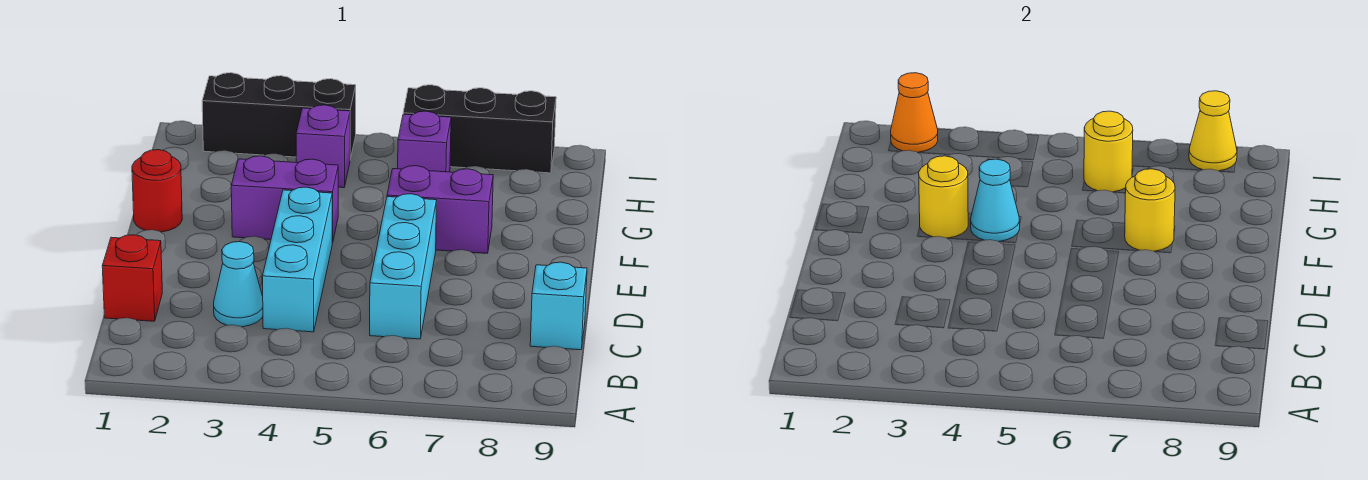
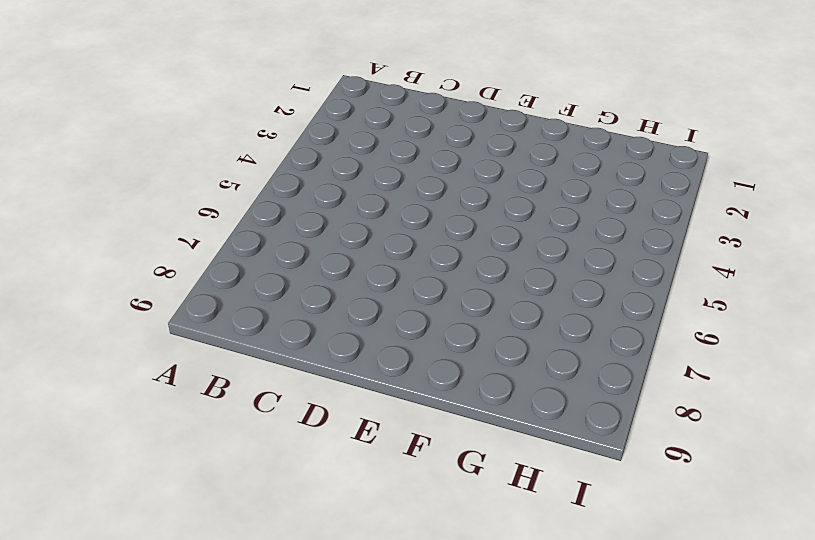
none -> red 1x1 brick [102,235,162,321]
none -> cyan 1x1 cone [214,242,263,327]
none -> cyan 1x3 brick [262,187,332,332]

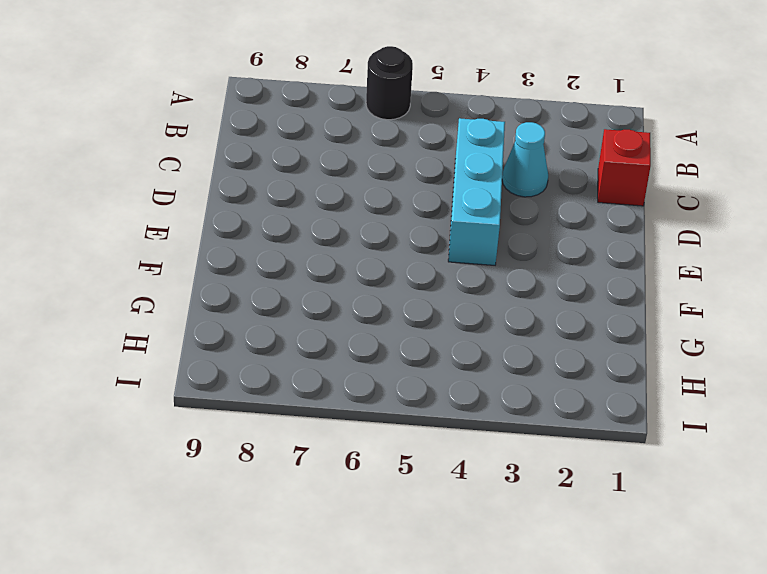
black 1x1 round brick [366,46,413,120] -> none
none -> cyan 1x3 brick [370,194,437,339]
none -> cyan 1x1 brick [530,262,587,350]
none -> red 1x1 round brick [132,150,182,232]

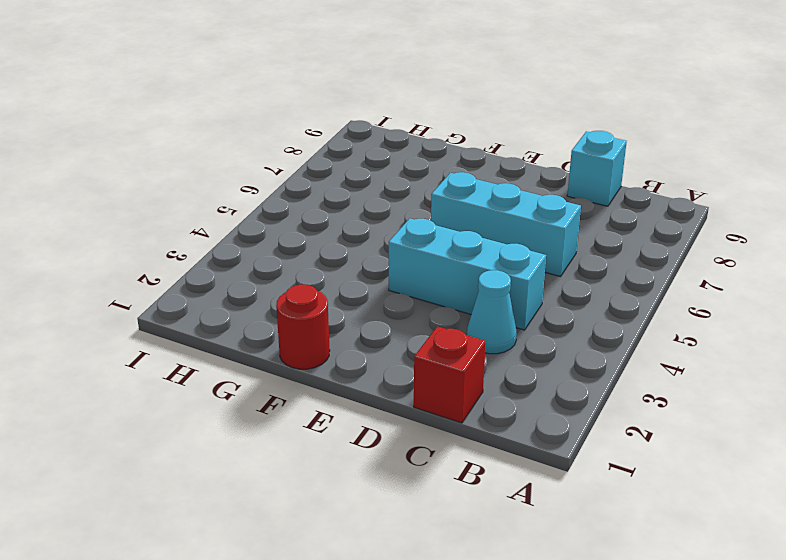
none -> purple 1x2 brick [231,156,338,243]
none -> purple 1x2 brick [387,166,493,253]
none -> purple 1x1 brick [296,105,350,188]

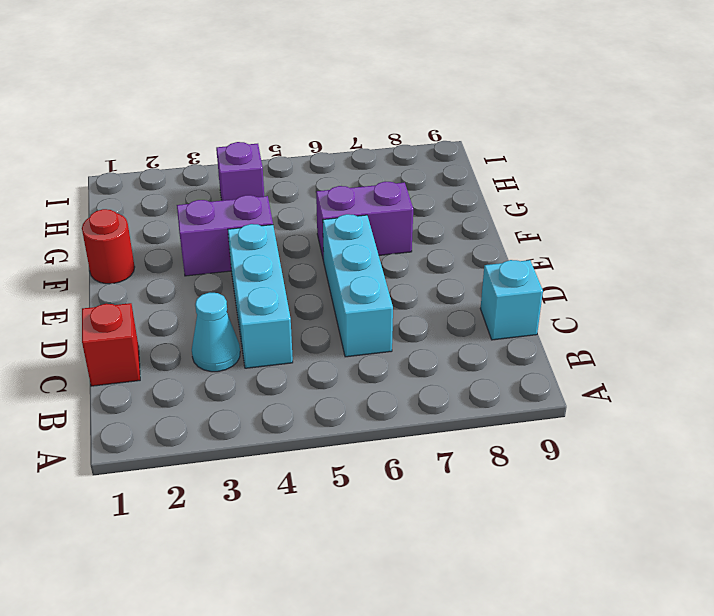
none -> purple 1x1 brick [398,111,451,172]
none -> black 1x3 brick [202,73,356,159]
none -> black 1x3 brick [403,85,556,173]

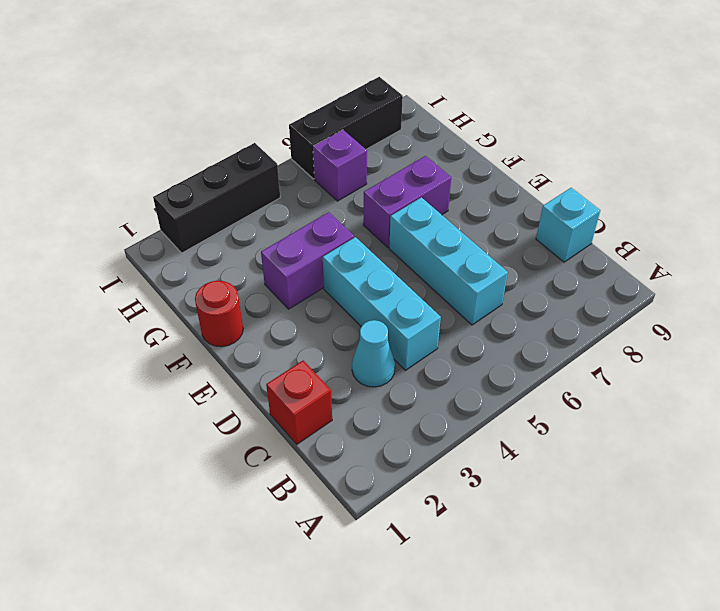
none -> purple 1x1 brick [296,105,350,188]
none -> yellow 1x1 round brick [919,156,968,238]
none -> cyan 1x1 cone [971,159,1020,241]

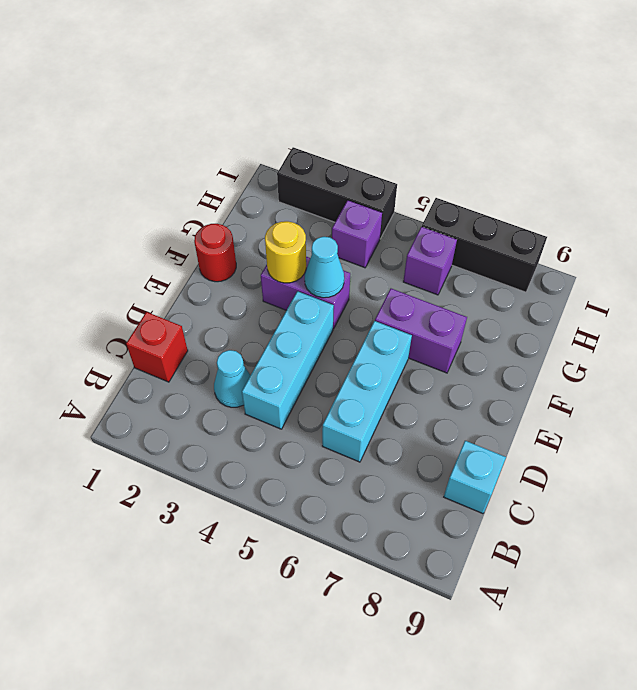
none -> yellow 1x1 round brick [1125,169,1175,251]
none -> yellow 1x1 round brick [1084,111,1133,192]
none -> orange 1x1 cone [891,73,938,152]

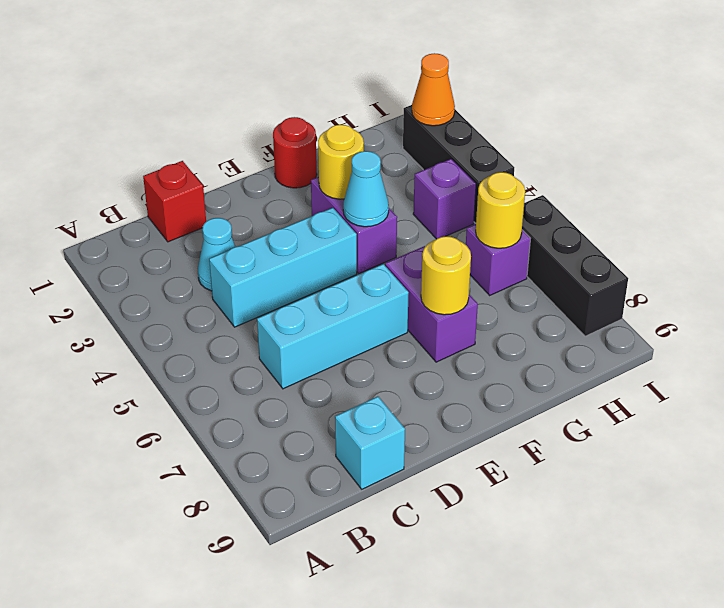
none -> yellow 1x1 cone [1189,91,1237,171]

